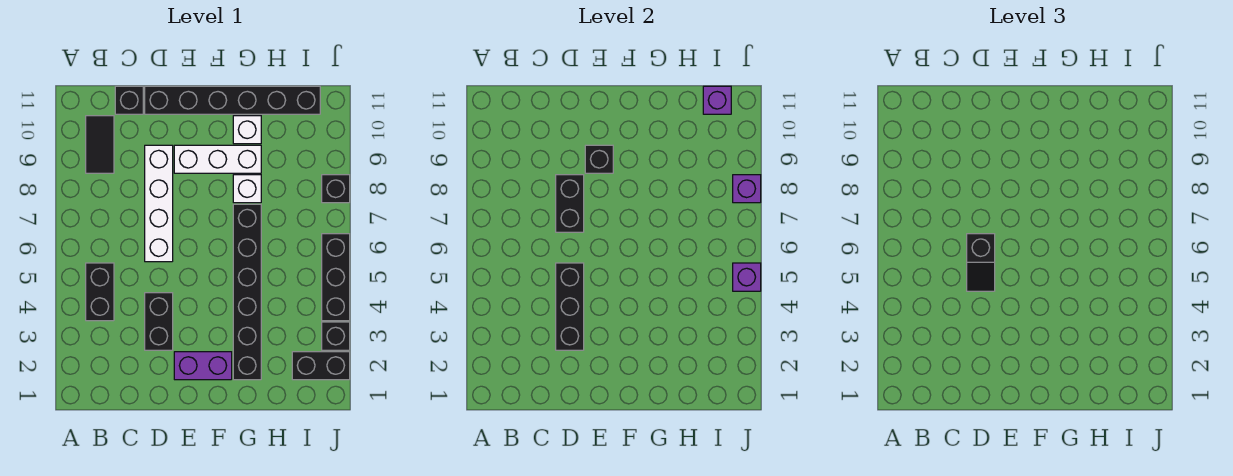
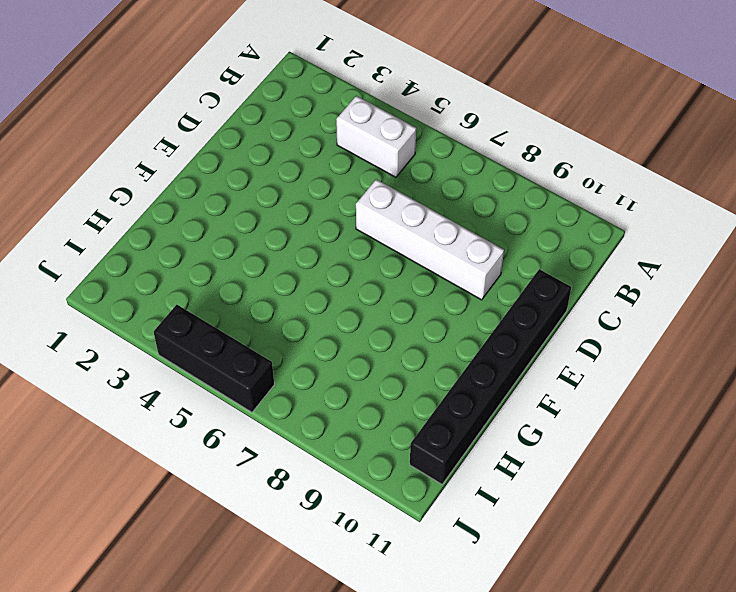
white 1x2 brick [336,96,416,177] -> black 1x2 brick [86,263,114,321]
none -> black 1x2 tile [86,116,114,173]
none -> black 1x1 brick [115,86,143,114]
none -> black 1x2 brick [145,293,173,350]

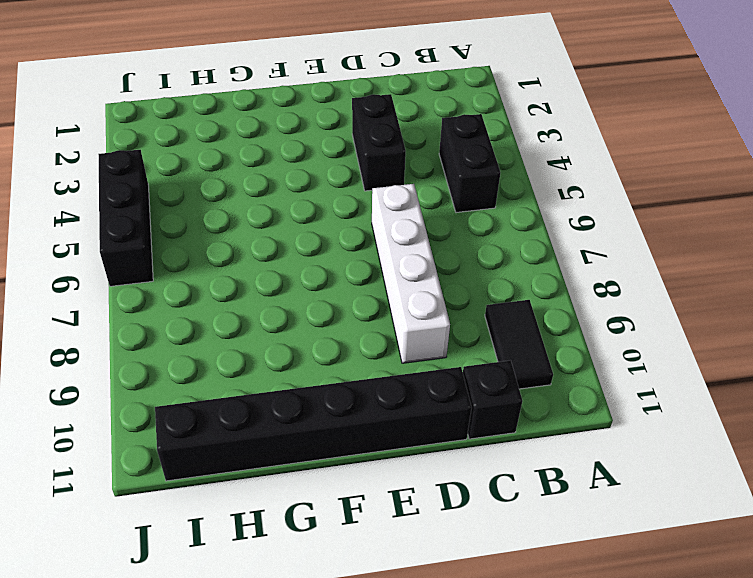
none -> purple 1x2 brick [174,352,232,380]
none -> white 1x3 brick [174,145,261,173]
none -> black 1x6 brick [233,204,261,380]

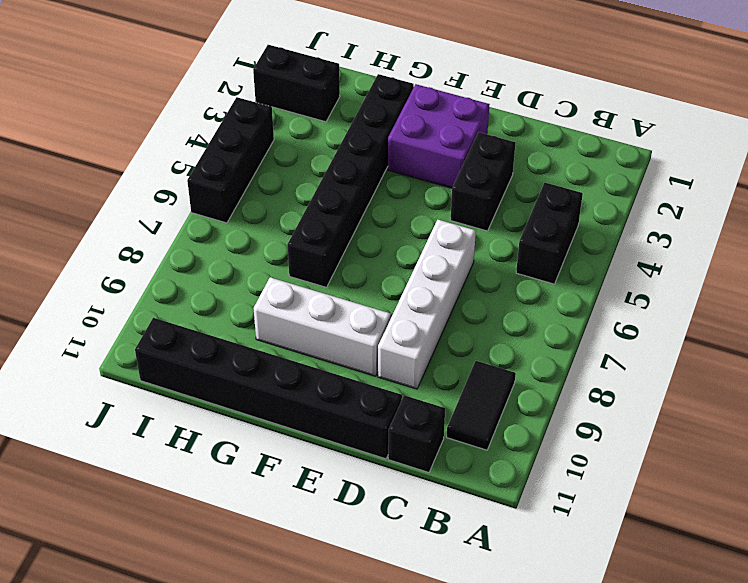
purple 2x2 brick [388,84,490,188] -> purple 1x2 brick [174,352,232,380]
none -> white 1x1 brick [233,175,261,203]
none -> white 1x1 brick [233,116,261,144]
none -> black 1x1 brick [322,322,350,350]

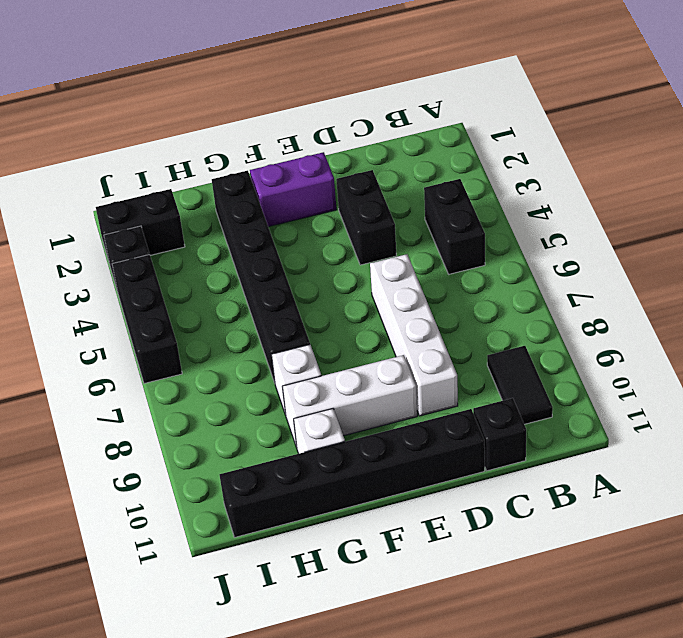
none -> black 1x1 brick [322,175,350,203]
none -> black 1x3 brick [556,263,584,350]
none -> black 1x2 brick [556,175,584,232]

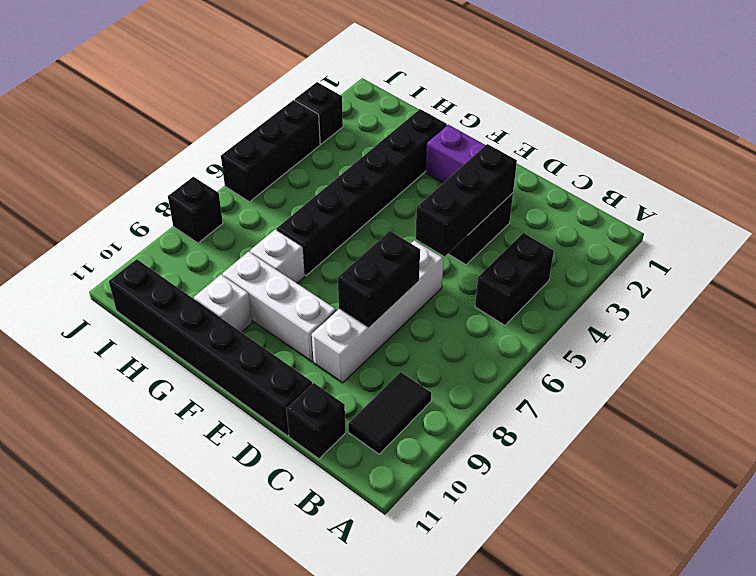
none -> black 1x2 brick [292,352,350,380]
none -> black 1x1 brick [585,145,613,173]
none -> purple 1x1 brick [703,86,731,114]

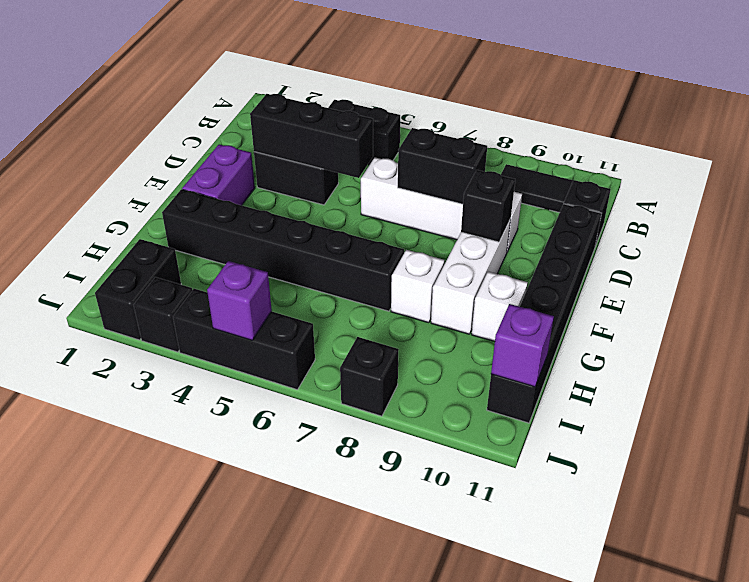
none -> purple 1x1 brick [733,175,761,203]
none -> black 1x2 slope [967,234,995,291]

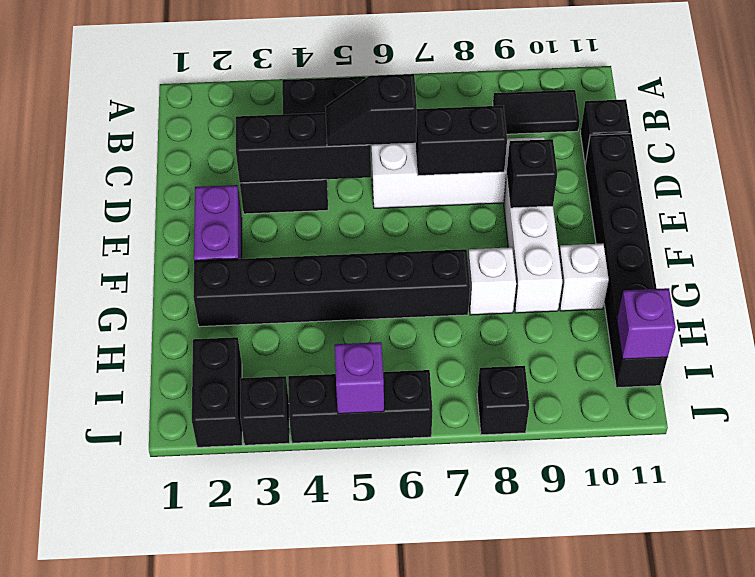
none -> purple 1x1 brick [733,175,761,203]

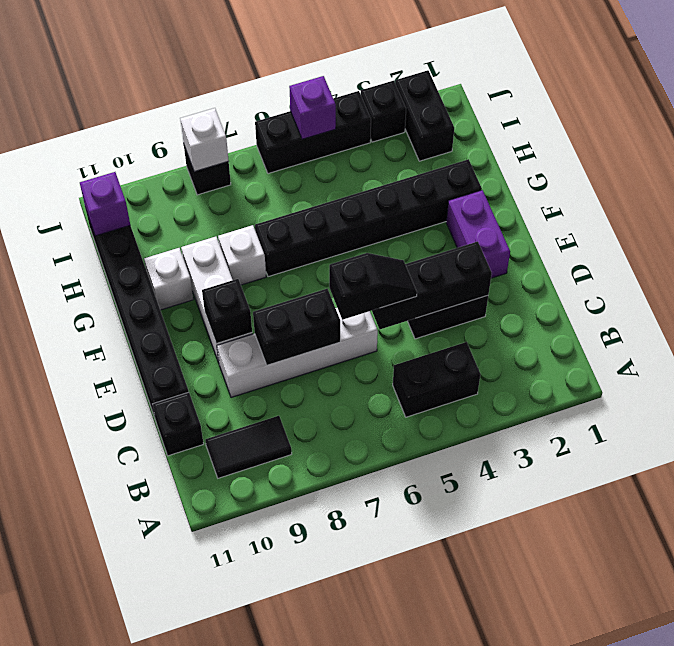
white 1x1 brick [180,108,229,172] -> purple 1x1 brick [733,175,761,203]

